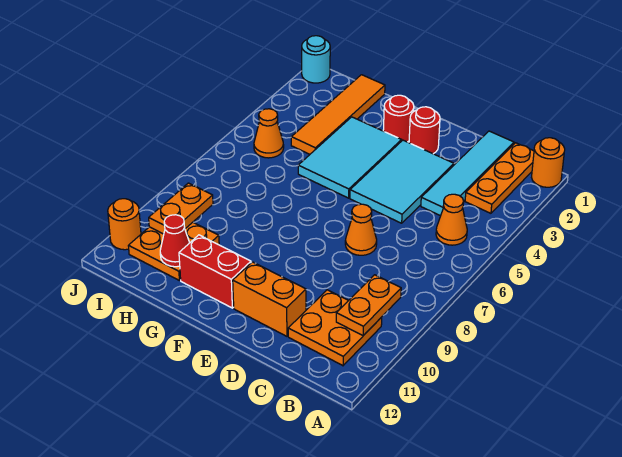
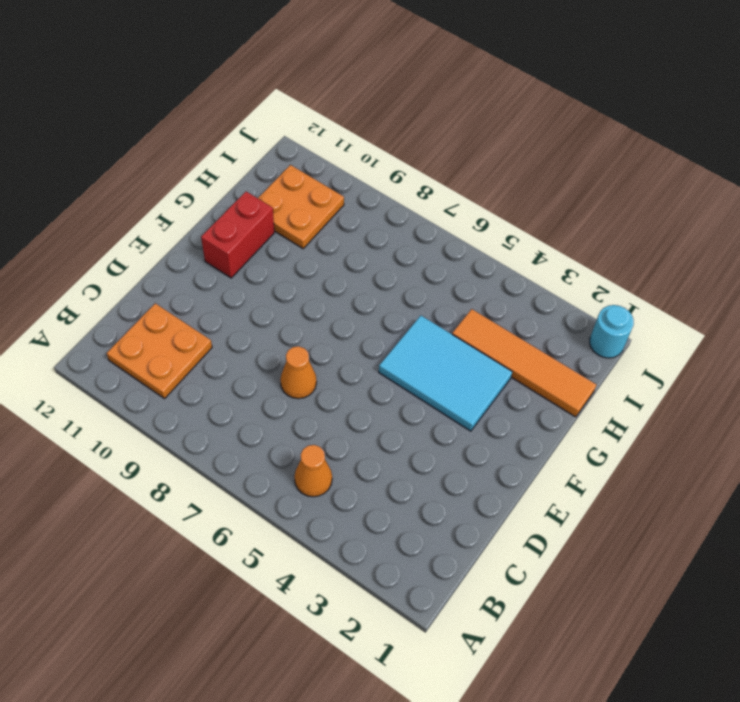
none -> orange 1x1 round brick [532,138,565,187]
none -> orange 1x3 plate [465,143,534,213]
none -> cyan 1x4 tile [421,131,514,216]

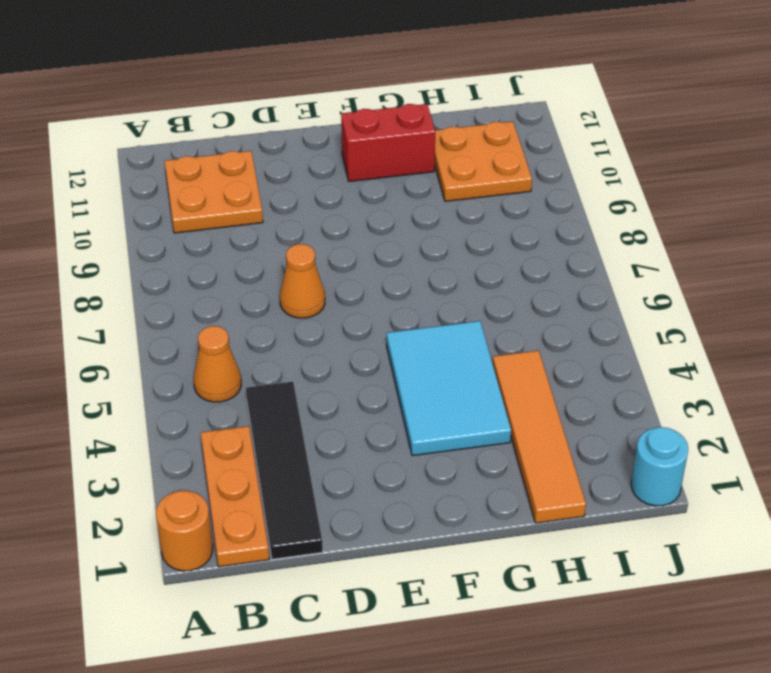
black 1x4 tile [246,382,323,559] -> cyan 1x4 tile [421,131,514,216]
none -> cyan 2x3 tile [350,140,454,223]
none -> orange 1x2 brick [233,262,306,336]
none -> red 1x1 round brick [409,107,440,154]

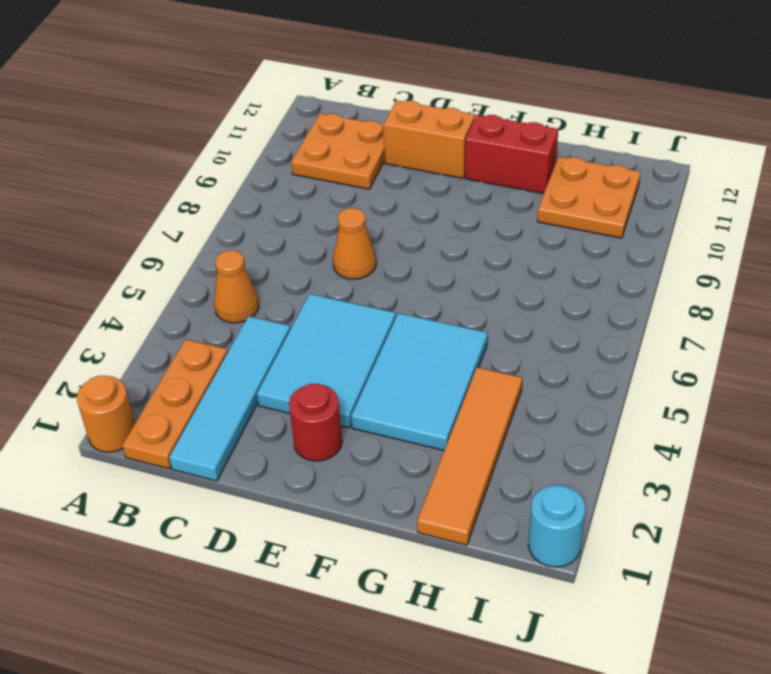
none -> red 1x1 round brick [383,95,414,142]
none -> orange 1x1 cone [254,109,284,158]
none -> orange 1x1 round brick [108,199,141,250]

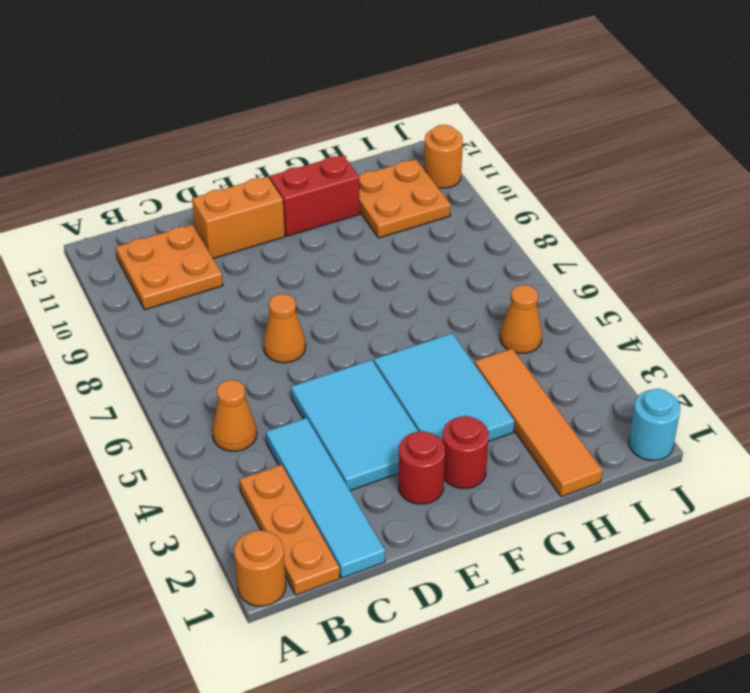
none -> orange 1x2 plate [336,275,401,336]
none -> red 1x1 cone [160,215,190,267]
none -> orange 1x2 plate [149,183,213,234]

